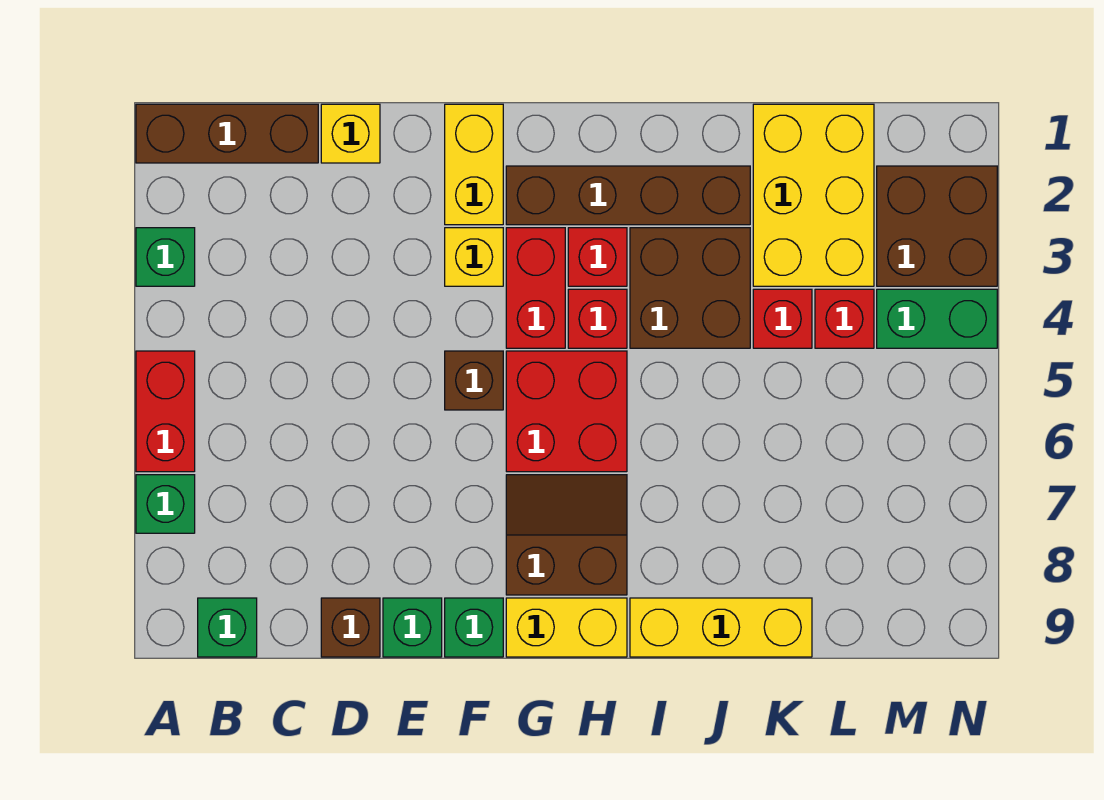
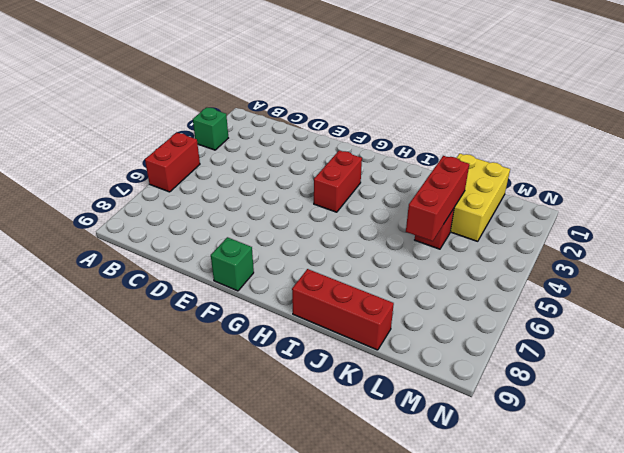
red 1x3 brick [292,269,394,350] -> yellow 1x3 brick [630,598,812,657]
red 1x3 brick [406,156,469,241] -> none
none -> brown 1x3 brick [136,104,318,163]
none -> green 1x1 brick [136,475,195,533]
none -> green 1x1 brick [198,598,257,657]

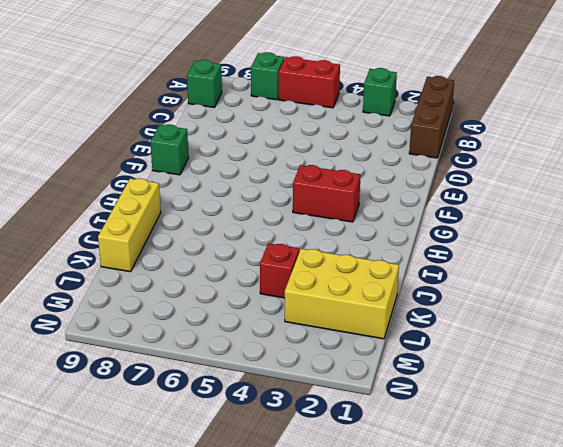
none -> yellow 1x1 brick [321,104,380,163]
none -> brown 1x1 brick [321,598,380,657]
none -> green 1x1 brick [383,598,442,657]

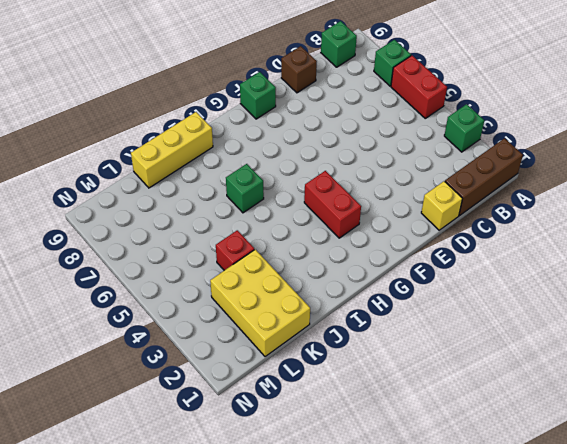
green 1x1 brick [226,164,264,213] -> green 1x1 brick moved to [383,598,442,657]
none -> yellow 1x2 brick [445,104,503,225]
none -> yellow 1x1 brick [445,228,503,286]
none -> brown 1x1 brick [445,351,503,410]

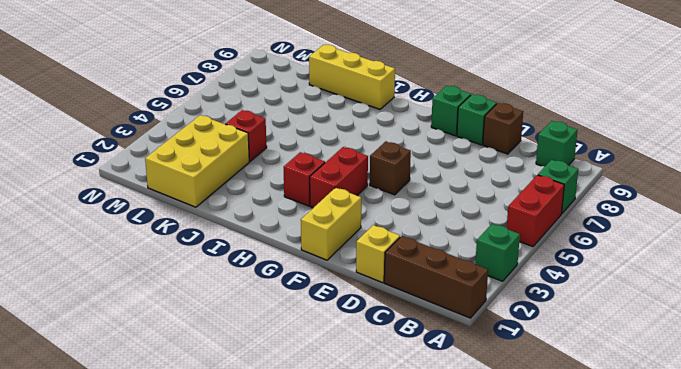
none -> yellow 1x1 brick [445,228,503,286]
none -> brown 1x4 brick [506,166,750,225]
none -> red 2x2 brick [506,351,627,472]

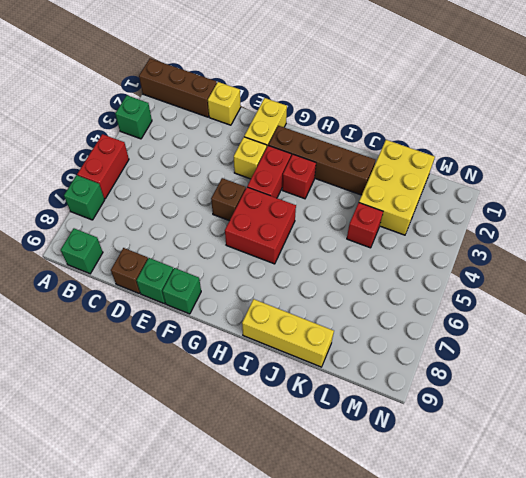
none -> brown 2x2 slope [506,475,627,595]
none -> yellow 1x2 brick [506,598,627,657]
none -> red 1x1 brick [568,289,627,348]

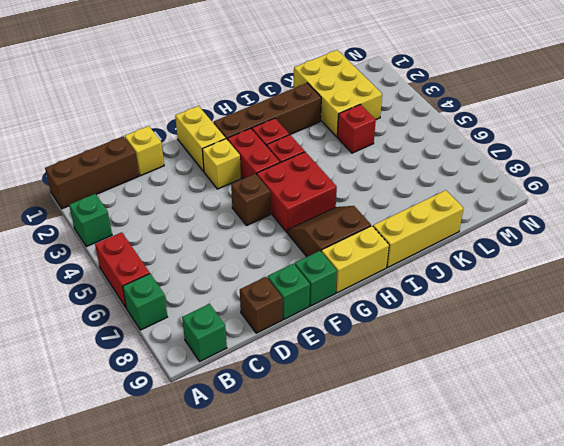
none -> brown 2x2 brick [630,228,750,348]
none -> red 1x1 brick [815,289,874,348]
none -> brown 2x2 brick [877,166,997,286]

